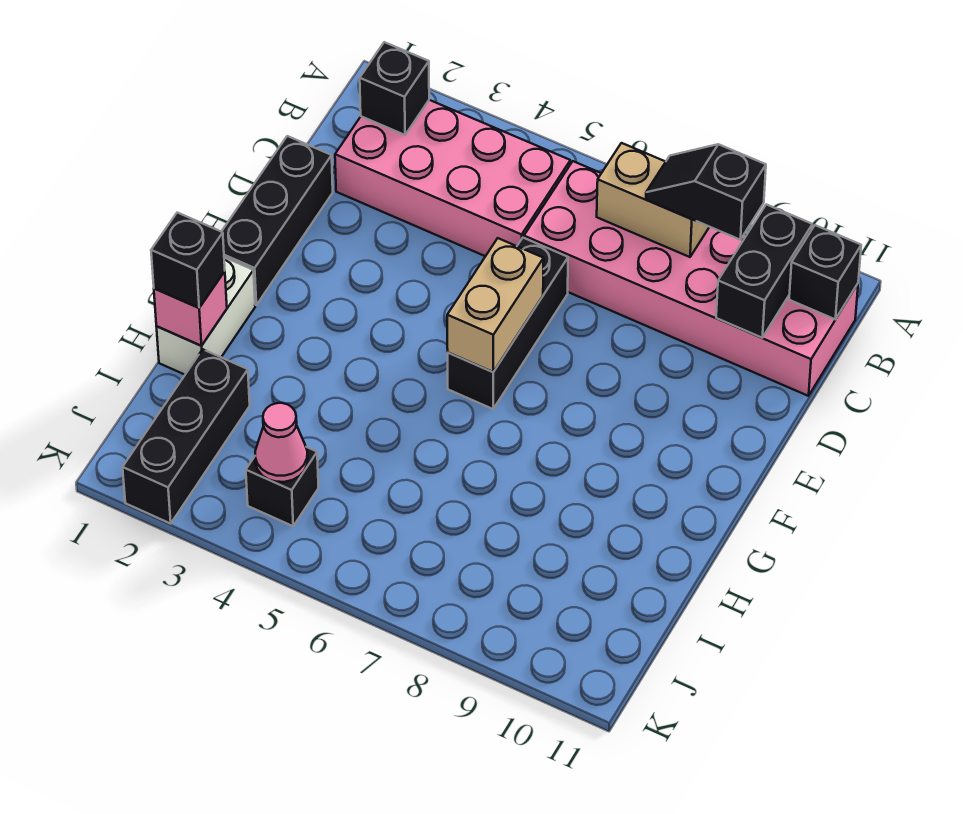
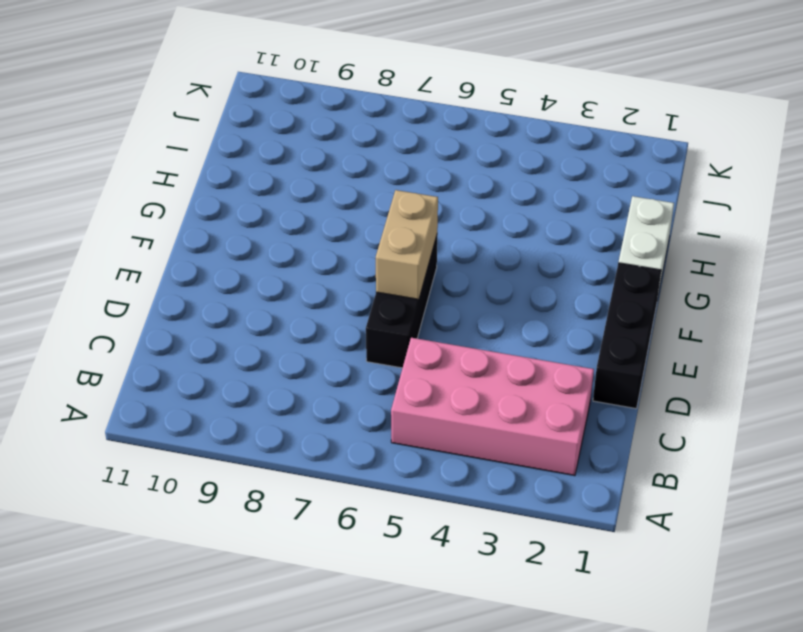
none -> pink 2x6 brick [524,161,858,396]
none -> black 1x3 brick [123,349,250,523]
none -> black 1x1 brick [246,447,319,526]

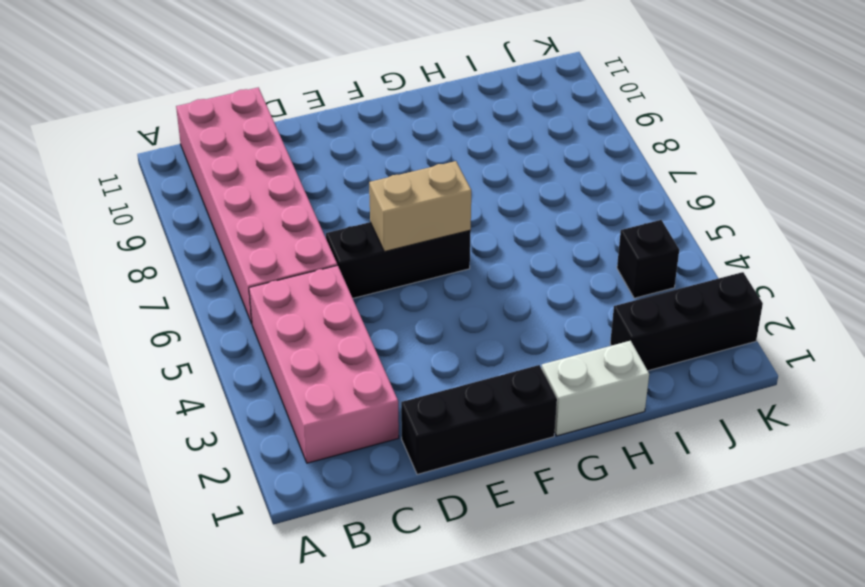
none -> black 1x1 brick [360,42,429,135]
none -> tan 1x2 brick [597,143,709,257]
none -> black 1x2 brick [716,204,812,338]

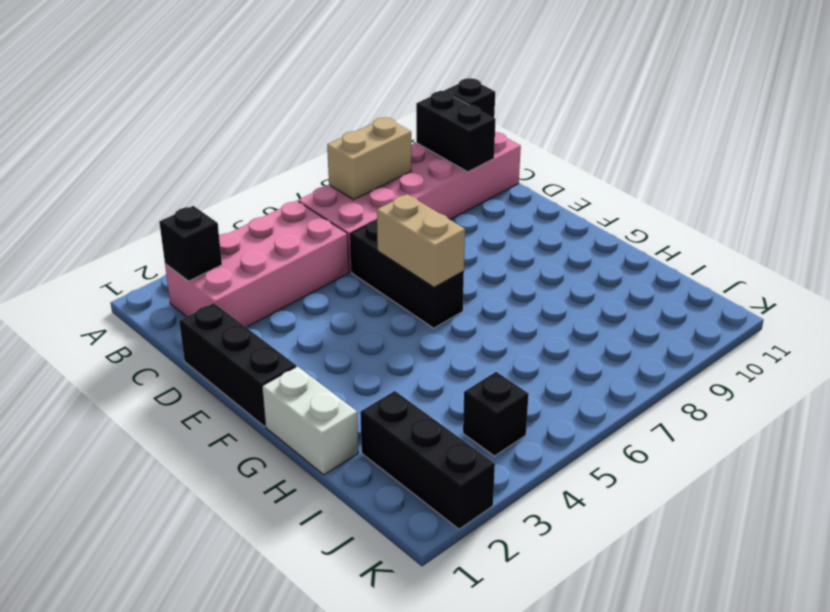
none -> pink 1x1 brick [154,271,227,346]
none -> pink 1x1 cone [255,403,308,482]
none -> black 1x2 slope [646,144,766,240]

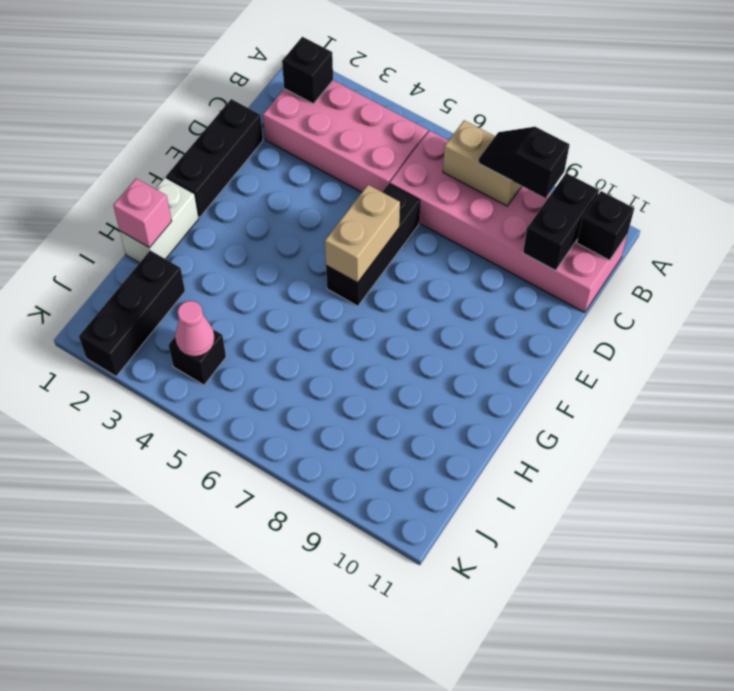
none -> black 1x1 brick [151,213,225,308]

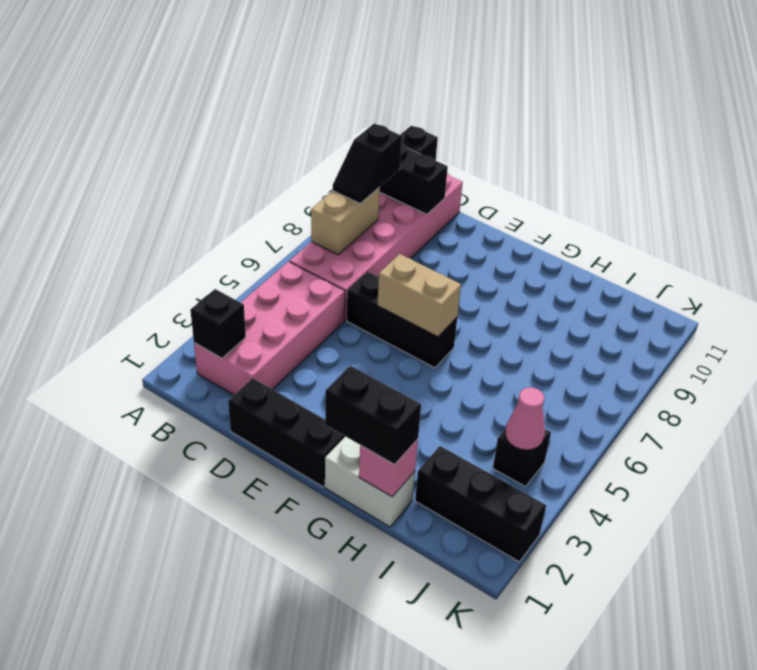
black 1x2 brick [325,366,421,465] -> black 1x1 brick [151,213,225,308]

